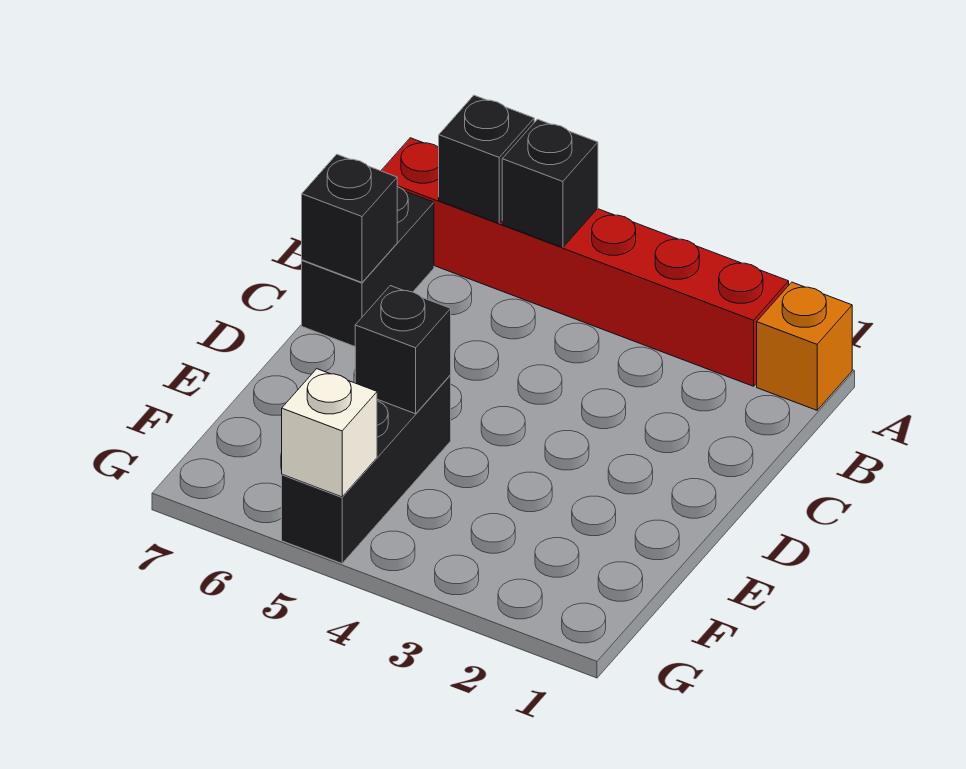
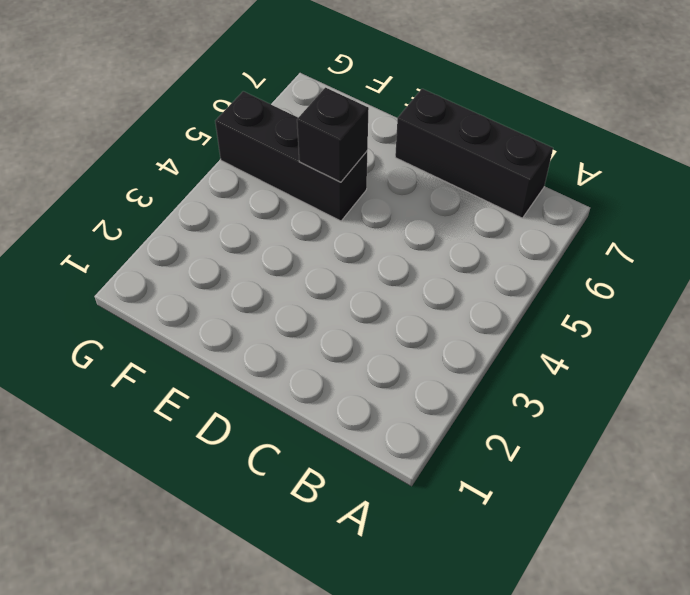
black 1x3 brick [395,89,553,218] -> black 1x2 brick [302,186,434,346]
none -> orange 1x1 brick [757,282,852,410]
none -> red 1x6 brick [381,138,789,386]

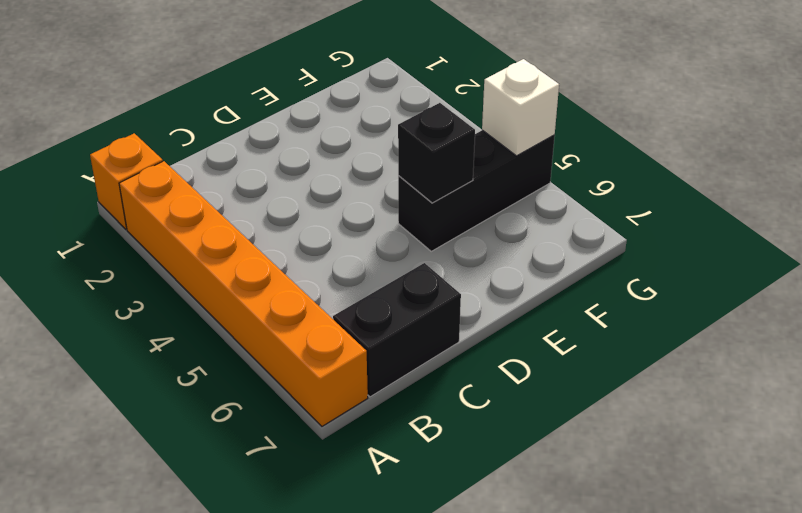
orange 1x6 brick [119,161,368,426] -> red 1x6 brick [381,138,789,386]
none -> black 1x1 brick [502,119,598,248]
none -> black 1x1 brick [439,95,534,223]

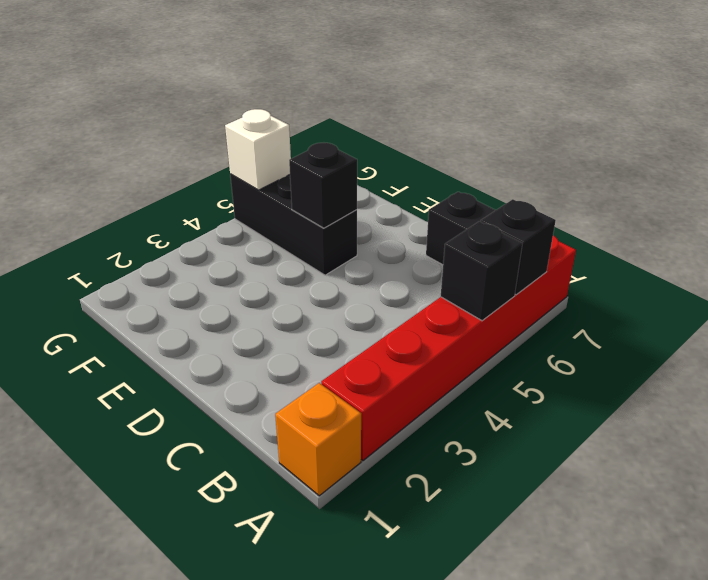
none -> black 1x1 brick [302,154,397,282]

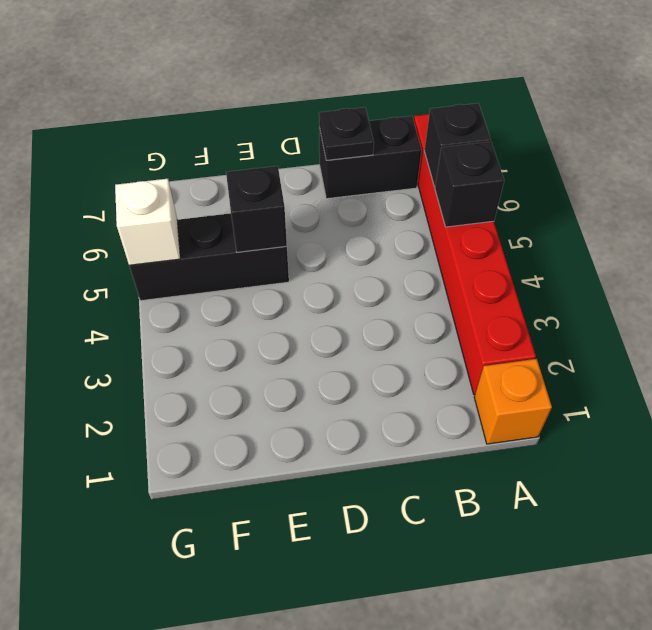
black 1x1 plate [319,107,374,160] -> black 1x1 brick [302,154,397,282]

